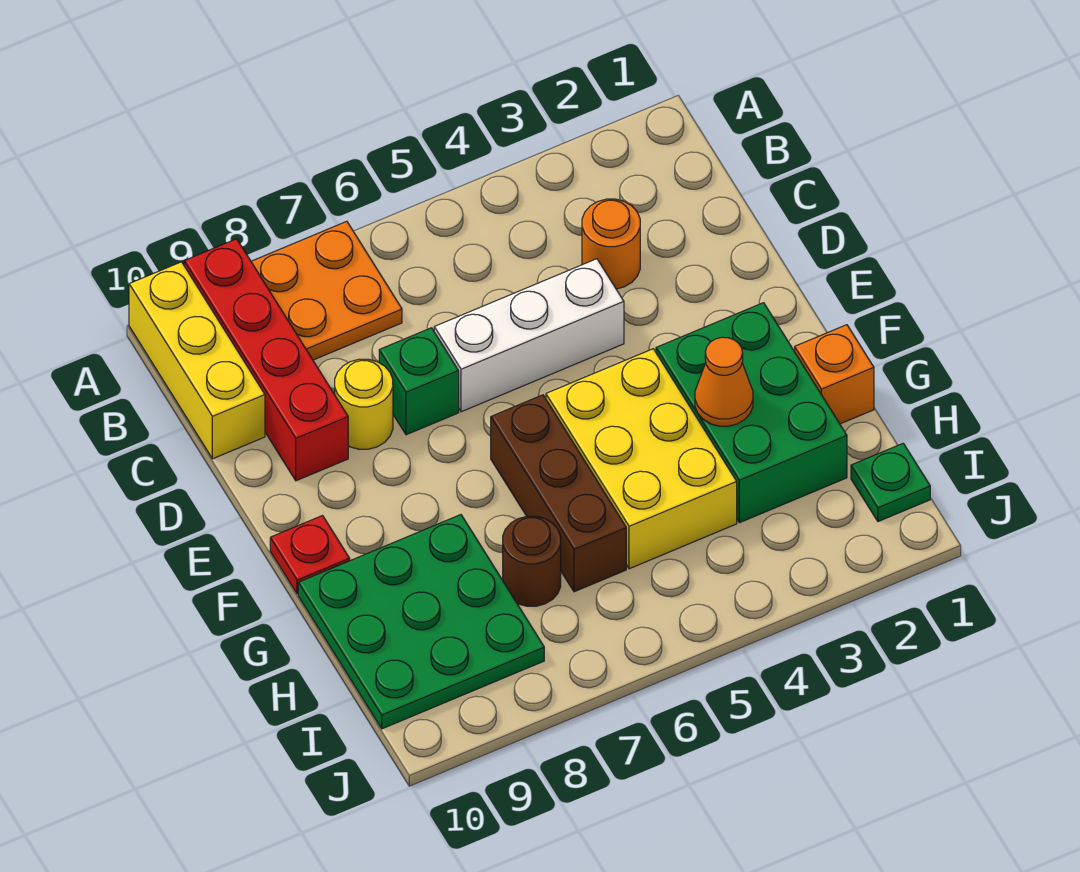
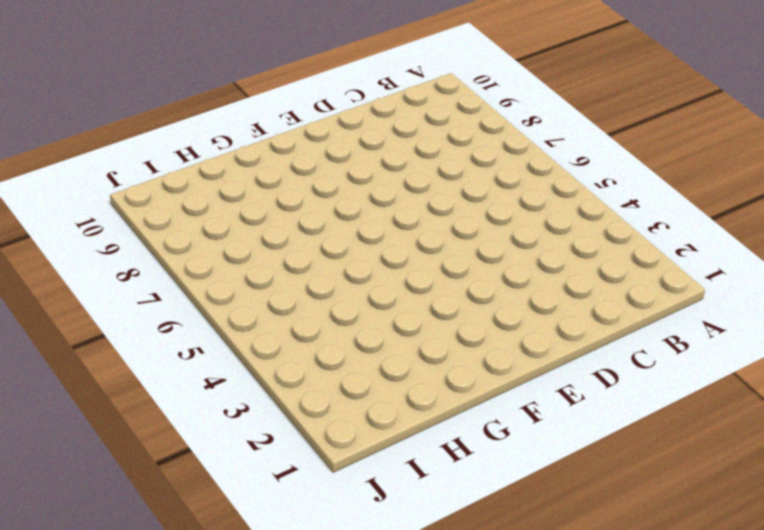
none -> orange 2x2 plate [251,221,402,360]
none -> red 1x4 brick [184,239,348,481]
none -> yellow 1x3 brick [129,262,265,459]

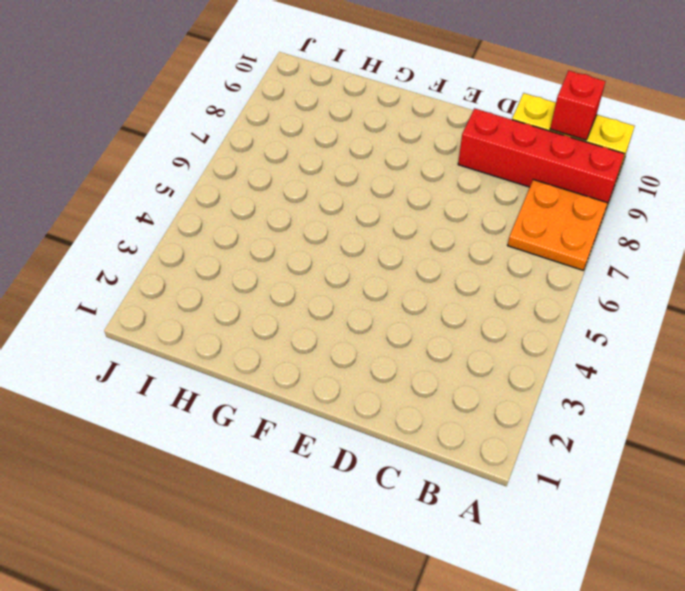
red 1x1 brick [550,71,606,140] -> none
none -> orange 1x1 round brick [582,199,640,289]
none -> white 1x3 brick [434,259,624,412]
none -> green 1x1 brick [379,328,459,435]

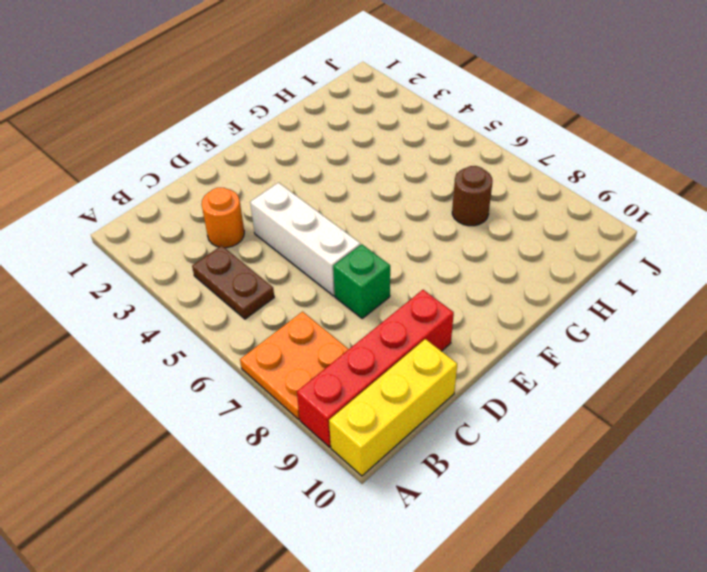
brown 1x2 plate [192,245,274,319] -> none
none -> yellow 1x1 round brick [335,359,393,449]
none -> green 2x3 brick [656,303,847,523]
none -> yellow 2x3 brick [546,349,737,569]

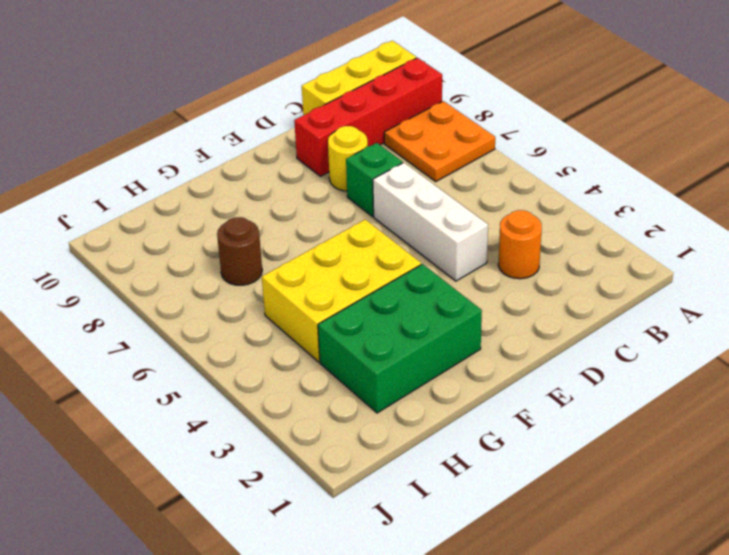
none -> brown 1x3 brick [491,395,626,592]
none -> red 1x1 plate [270,516,350,594]
none -> orange 1x1 brick [795,325,874,424]

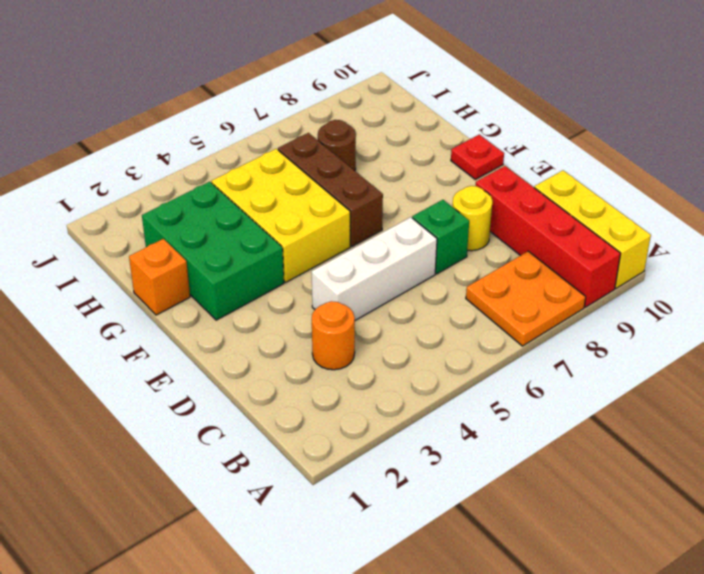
none -> green 3x3 plate [298,515,544,729]
none -> green 1x1 plate [851,443,930,522]
none -> orange 1x1 cone [695,337,753,426]

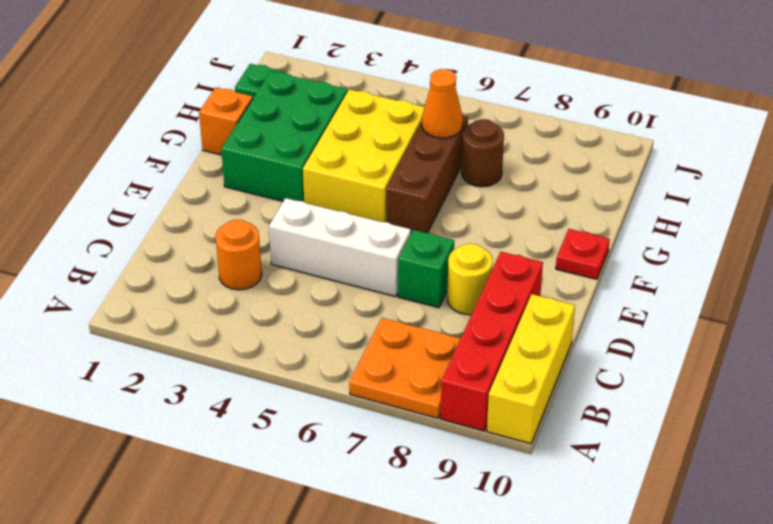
orange 1x1 cone [422,69,463,138] -> orange 1x1 cone moved to [695,337,753,426]
none -> green 3x3 plate [298,515,544,729]

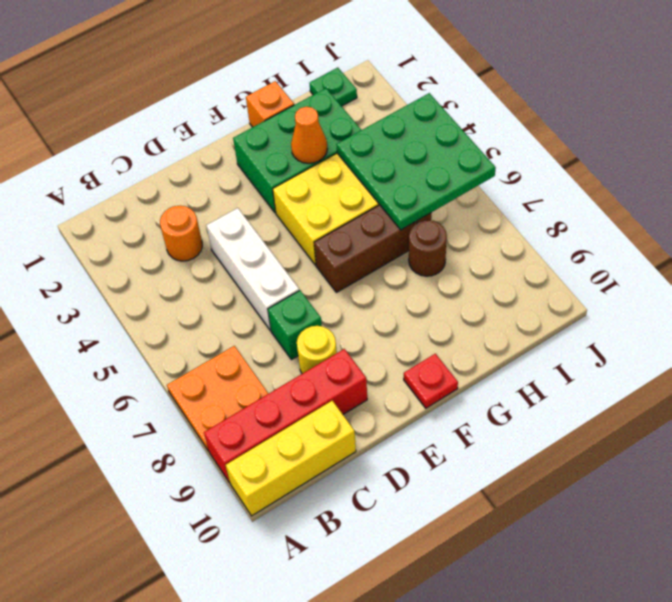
green 3x3 plate [336,93,496,230] -> green 3x3 plate moved to [298,515,544,729]

